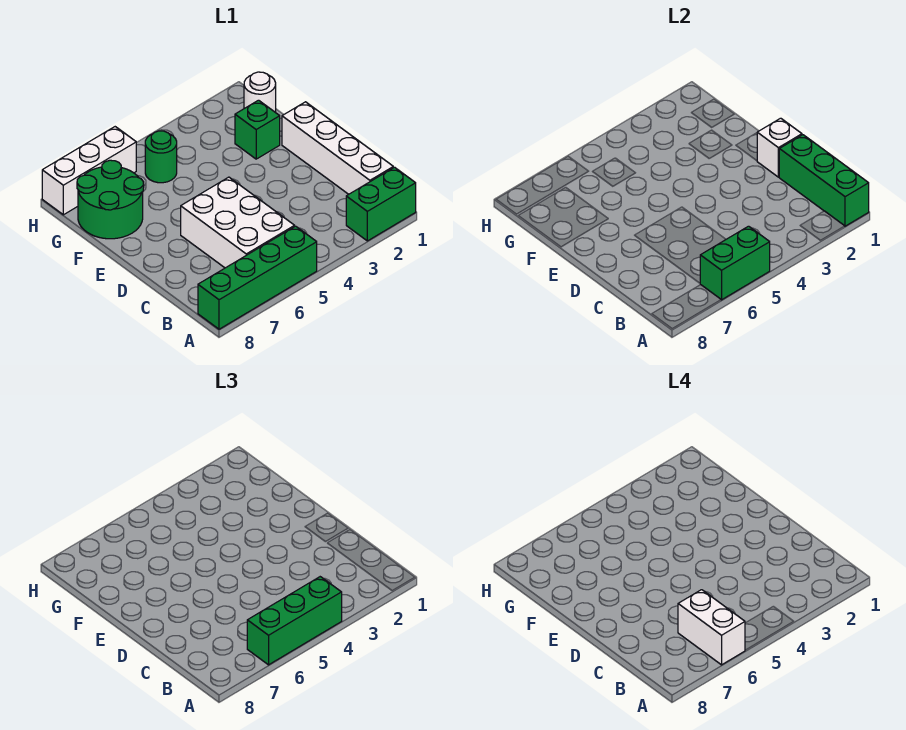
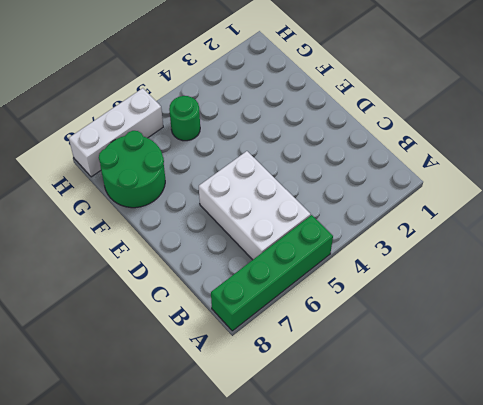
none -> green 1x2 brick [346,167,416,241]
none -> white 1x4 brick [282,102,393,194]
none -> green 1x1 brick [235,100,280,159]

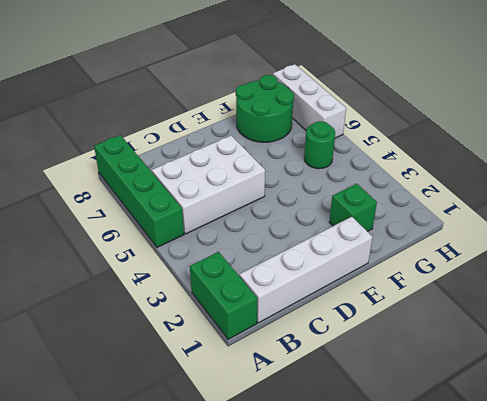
none -> white 1x1 round brick [244,72,276,113]
none -> green 1x3 brick [779,135,869,226]
none -> green 1x2 brick [700,226,770,300]

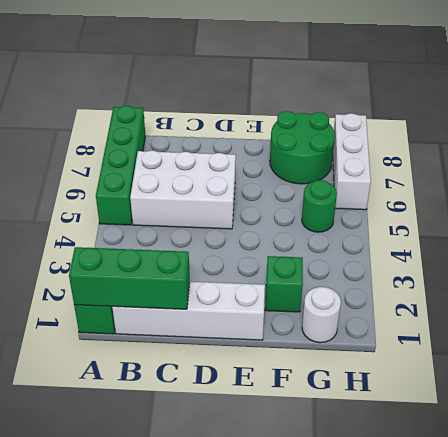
none -> green 1x2 brick [700,226,770,300]
none -> white 1x1 brick [757,118,802,177]
none -> green 1x3 brick [247,577,342,665]

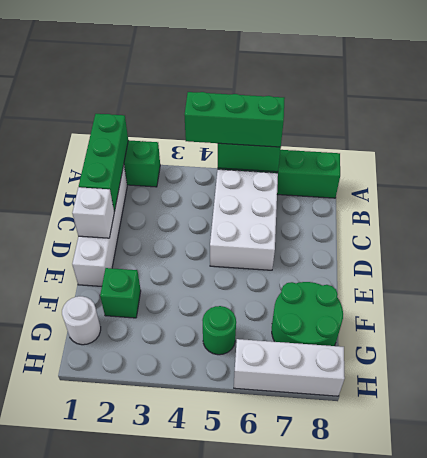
none -> white 1x2 brick [678,590,745,665]

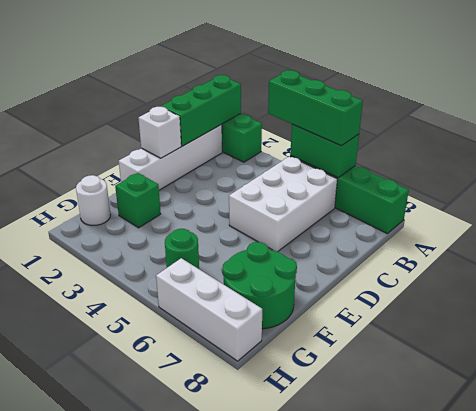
none -> white 1x2 brick [678,590,745,665]

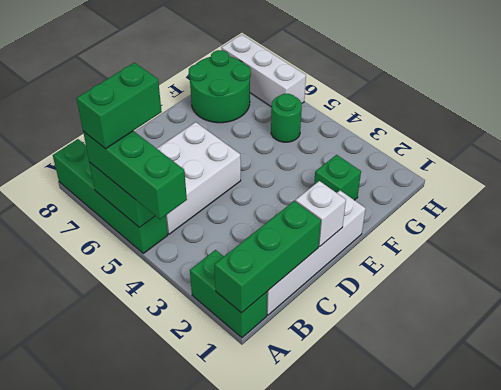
green 1x2 brick [76,63,162,149] -> white 1x2 brick [678,590,745,665]
none -> white 1x1 round brick [244,72,276,113]

